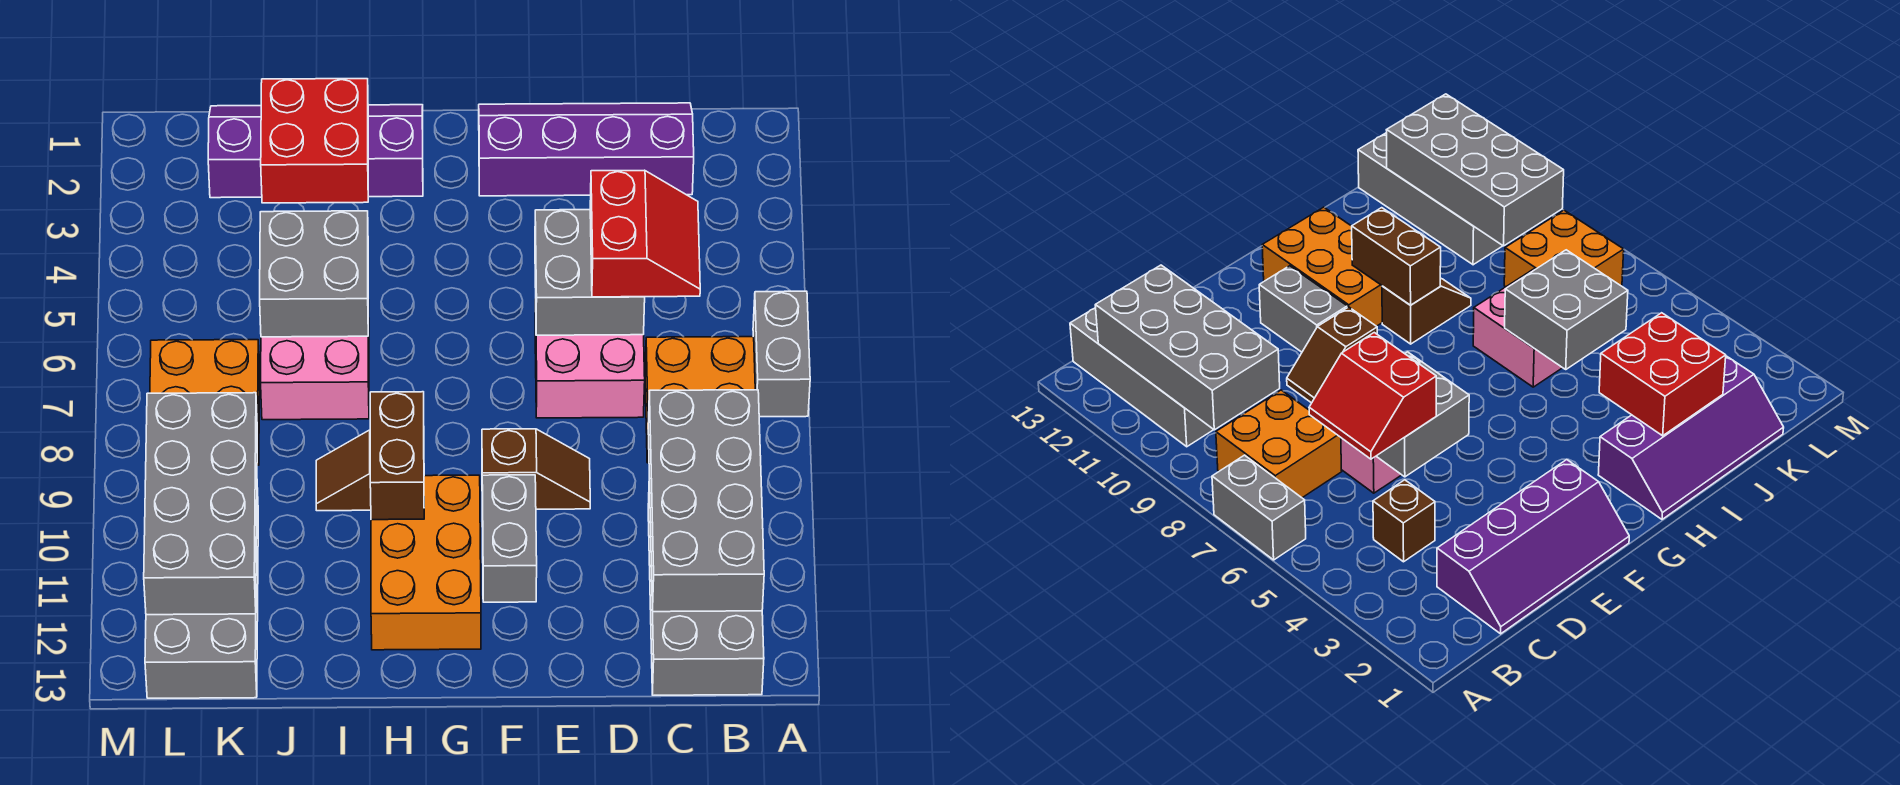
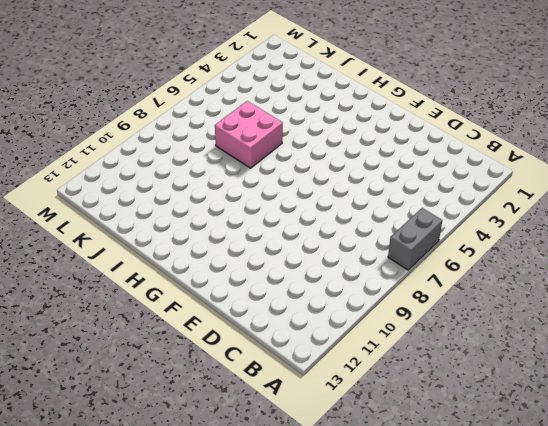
none -> orange 2x2 brick [645,337,755,463]
none -> grey 2x4 brick [648,480,764,695]
none -> purple 2x4 slope [479,103,694,196]

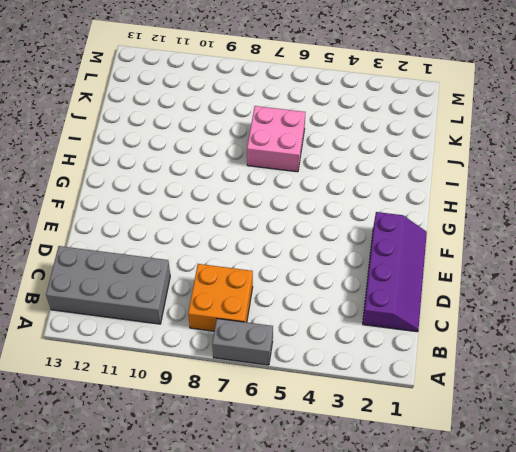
none -> brown 1x1 brick [1373,480,1435,562]
none -> pink 2x2 brick [535,299,645,418]
none -> brown 1x2 slope [482,429,590,509]

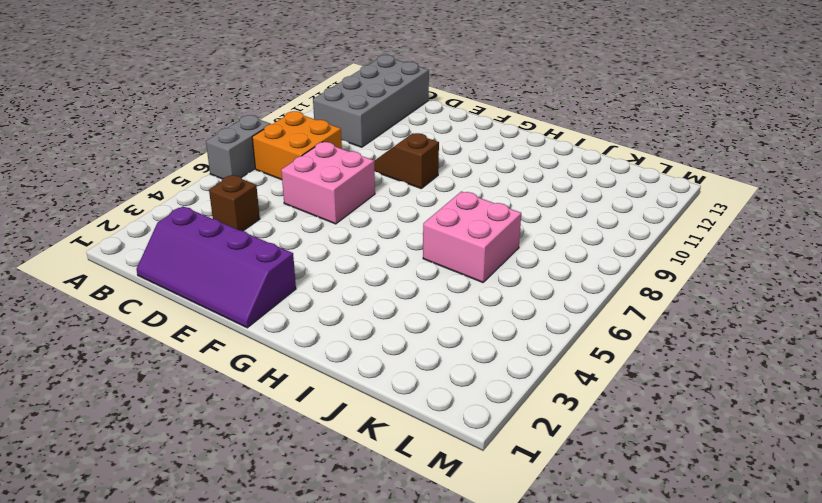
none -> grey 1x2 brick [482,475,537,602]
none -> orange 2x3 brick [371,475,481,650]
none -> purple 2x4 slope [208,105,423,198]

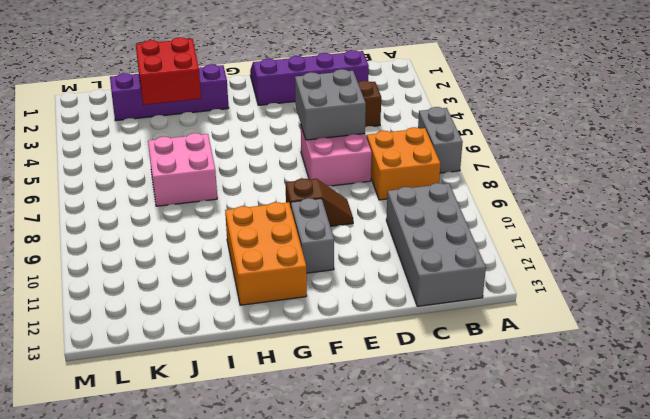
none -> brown 1x2 slope [316,430,371,511]
none -> orange 2x2 brick [150,340,260,465]
none -> grey 2x4 brick [145,488,258,698]

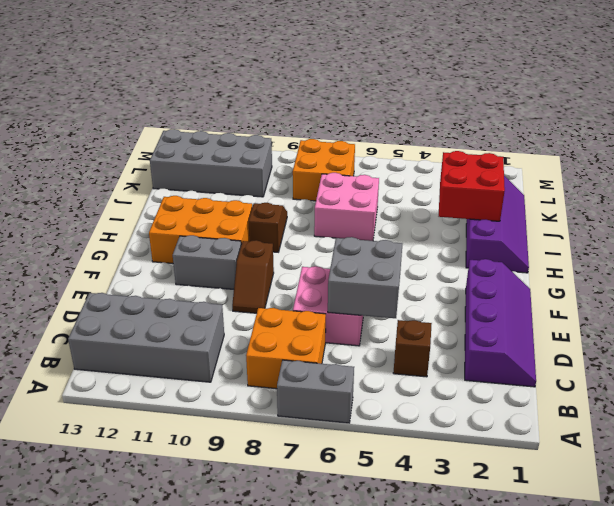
none -> grey 2x4 brick [648,390,764,612]
none -> brown 1x2 brick [370,392,424,520]
none -> grey 2x2 brick [260,211,368,337]

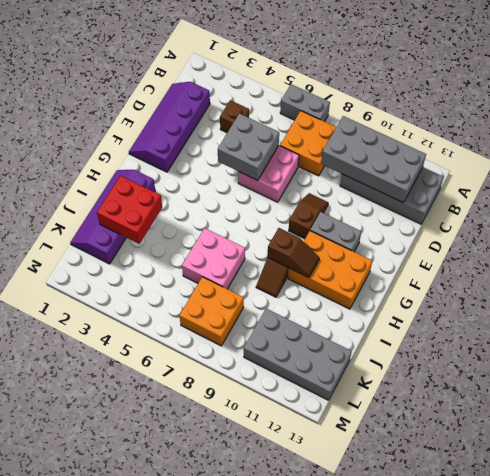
brown 1x2 slope [268,228,319,278] -> brown 1x2 brick [370,392,424,520]
none -> grey 2x2 brick [260,211,368,337]
none -> grey 2x4 brick [144,393,257,615]
none -> red 2x2 slope [590,170,700,297]

